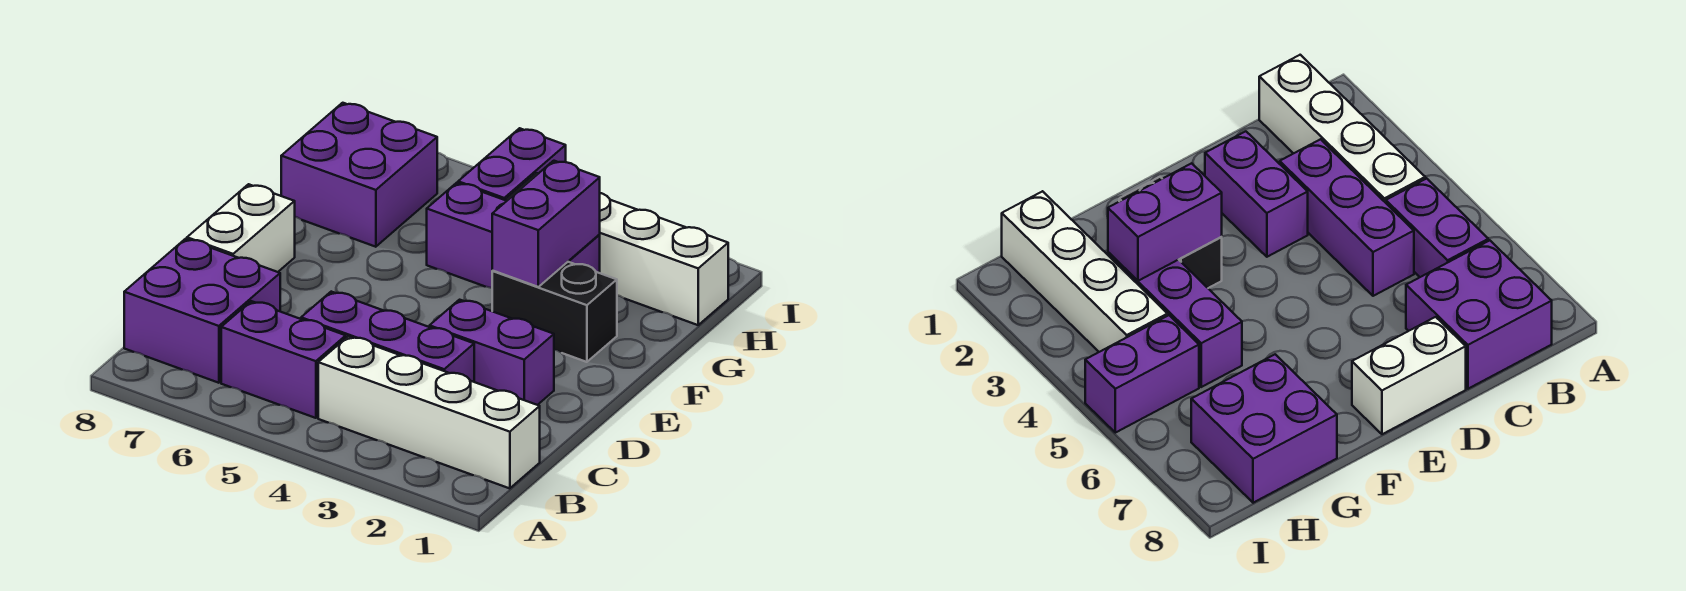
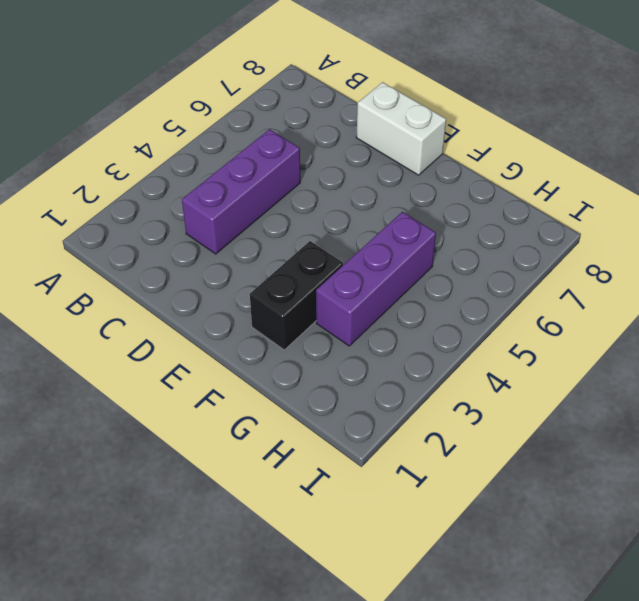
none -> white 1x4 brick [318,336,540,488]
none -> purple 1x2 brick [221,301,346,418]
none -> purple 2x2 brick [124,239,280,383]

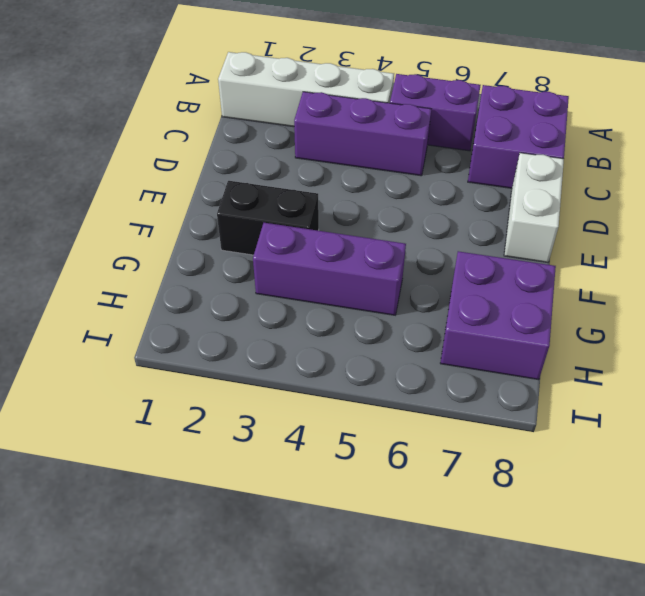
none -> purple 1x2 brick [430,300,554,405]
none -> white 1x4 brick [507,173,728,325]
none -> purple 1x2 brick [458,128,566,201]

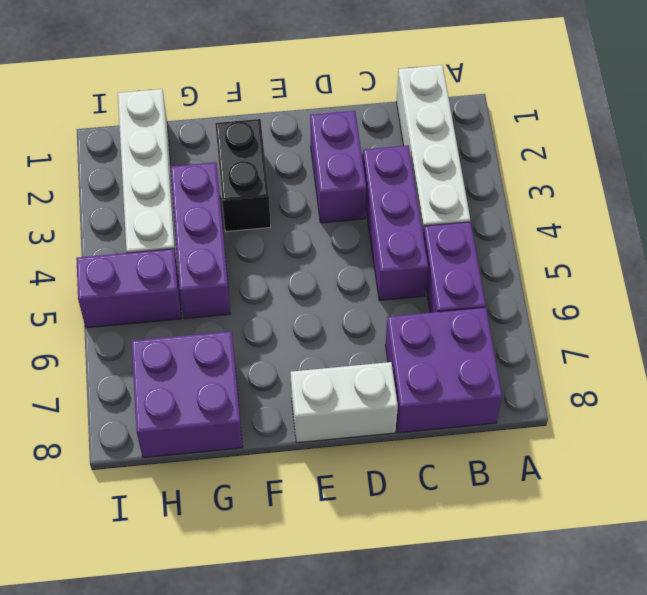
none -> purple 1x2 brick [492,161,600,287]

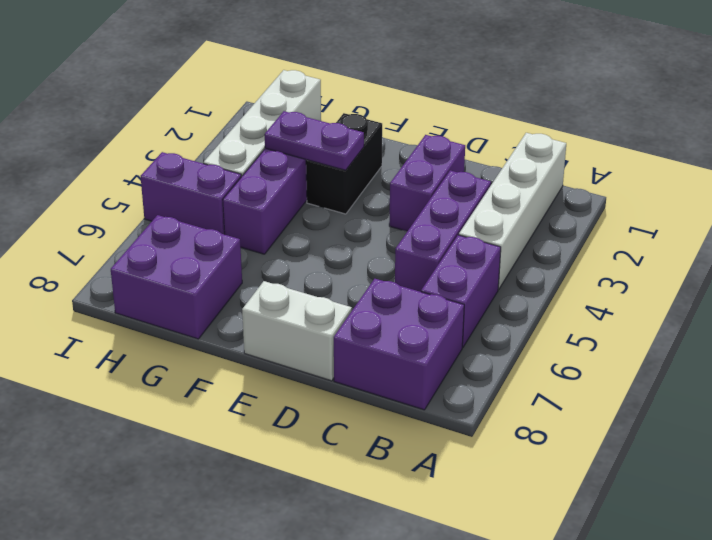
purple 1x2 plate [264,111,364,170] -> purple 1x2 brick [492,161,600,287]

